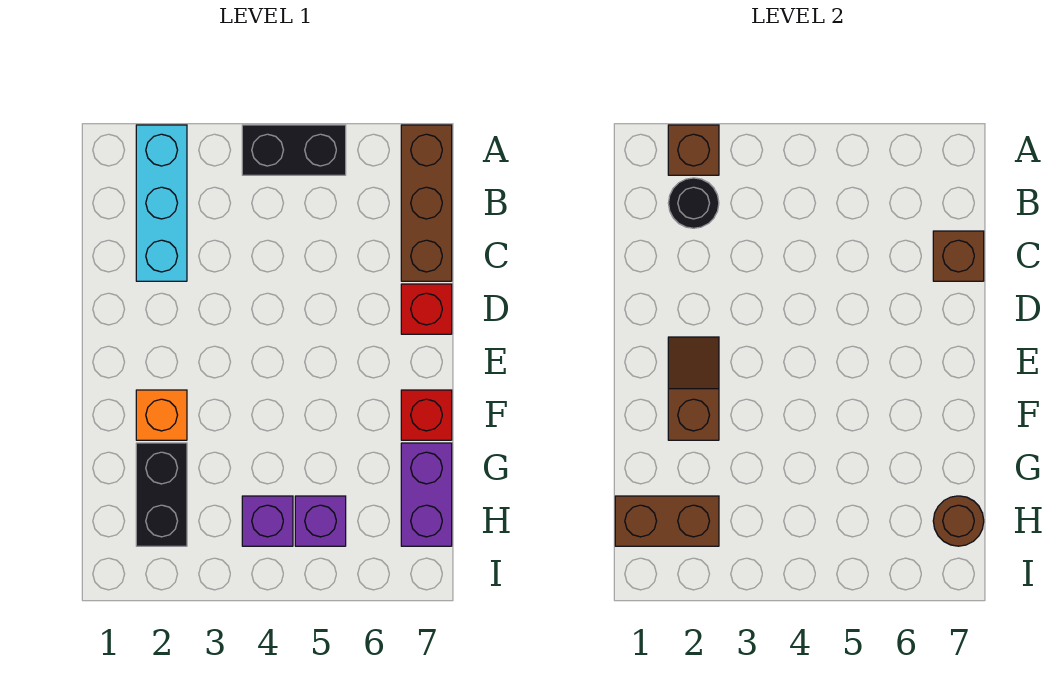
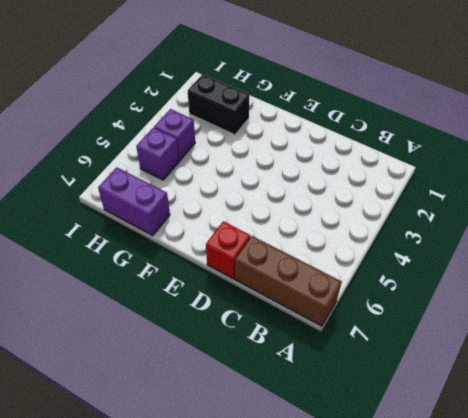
none -> cyan 1x3 brick [136,125,187,281]
none -> black 1x2 brick [242,125,346,175]
none -> orange 1x1 brick [136,390,187,440]

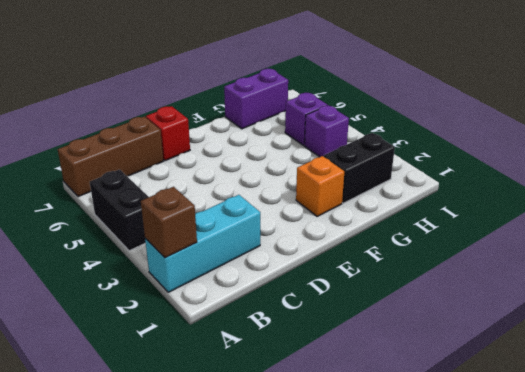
none -> red 1x1 brick [401,390,452,440]
none -> black 1x1 round brick [668,178,719,228]
none -> brown 1x1 brick [933,231,984,281]

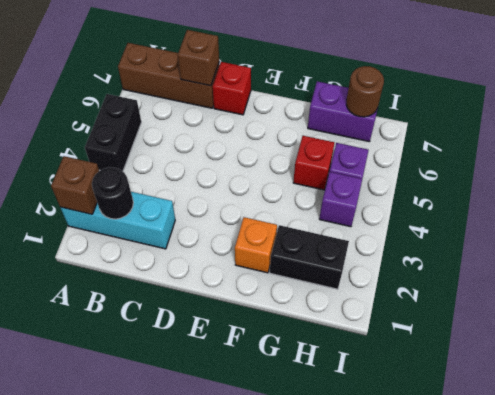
red 1x1 brick [293,136,334,190] -> red 1x1 brick moved to [401,390,452,440]
none -> brown 1x2 slope [668,337,719,440]
none -> brown 1x2 brick [615,496,719,546]

